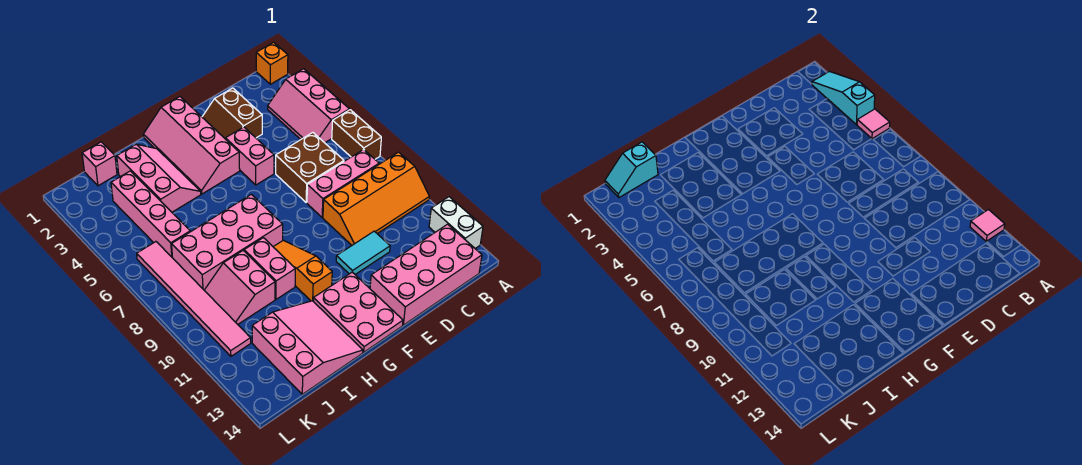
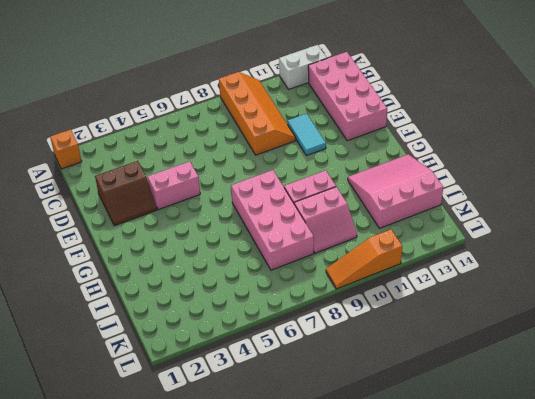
orange 1x3 slope [326,230,402,289] -> orange 1x3 slope moved to [274,240,332,301]
none -> pink 2x3 slope [268,69,349,143]
none -> brown 1x2 brick [332,110,381,159]
none -> pink 1x3 brick [307,149,379,218]

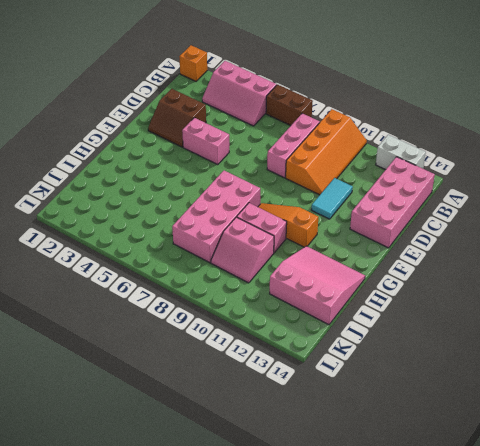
none -> brown 2x2 brick [276,133,344,202]
none -> pink 2x4 slope [143,97,240,194]
none -> pink 2x3 plate [313,272,403,352]

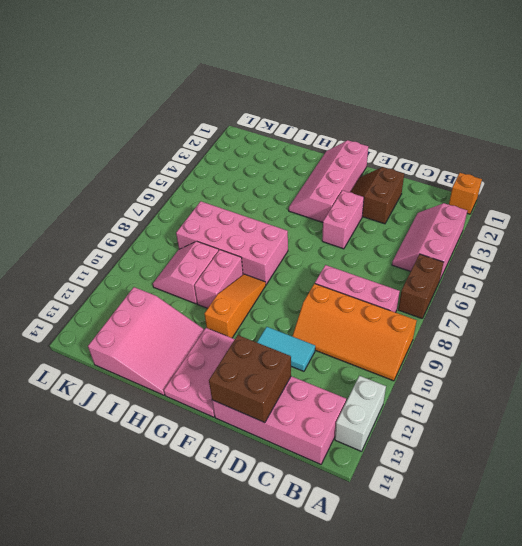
brown 2x2 brick [209,335,291,423] -> brown 2x2 brick moved to [276,133,344,202]
none -> pink 2x3 slope [117,144,201,212]
none -> pink 1x1 brick [82,142,117,186]
none -> pink 1x4 brick [111,171,190,258]

